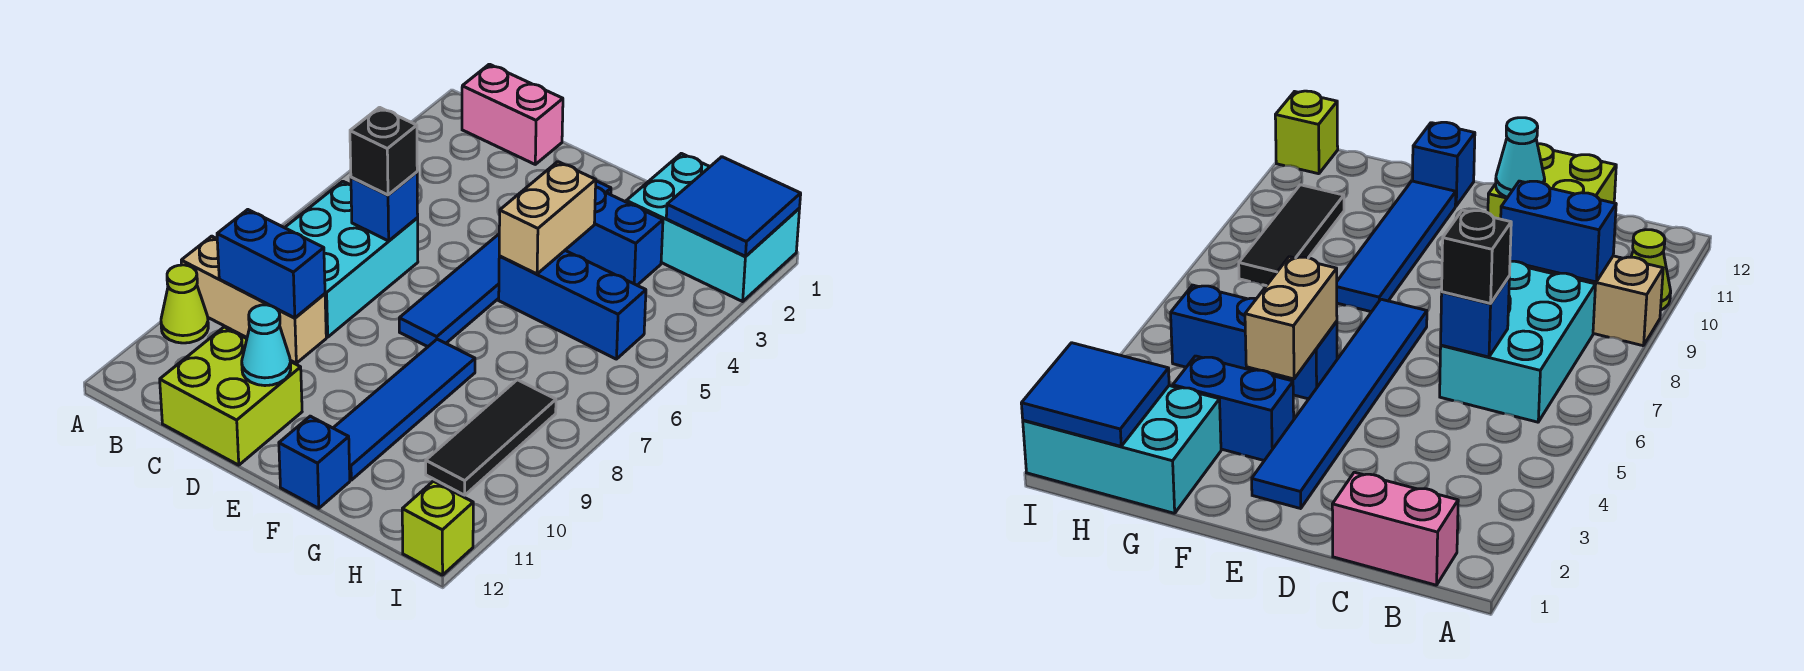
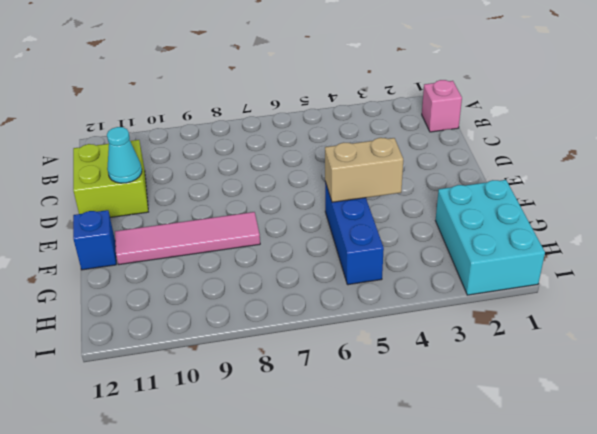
pink 1x1 brick [422,80,462,132] -> pink 1x2 brick [462,64,563,164]
pink 1x4 tile [115,212,260,265] -> blue 1x4 tile [334,339,475,480]
none -> tan 1x3 brick [181,236,326,363]
none -> lime 1x1 cone [161,265,208,343]
none -> cyan 2x3 brick [285,181,418,337]

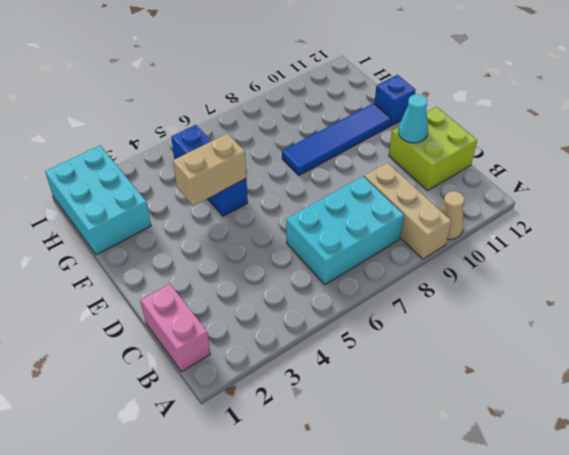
tan 1x1 cone [440,191,464,240] -> lime 1x1 cone [161,265,208,343]
none -> blue 1x6 tile [399,181,611,347]
none -> blue 1x2 brick [565,187,663,285]
none -> black 1x3 tile [426,380,556,495]

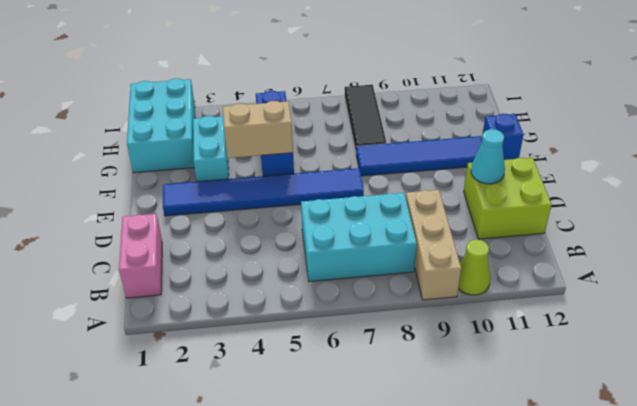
cyan 1x2 brick [193,116,229,182] -> blue 1x2 brick [565,187,663,285]
black 1x3 tile [345,85,386,151] -> black 1x3 tile turned to [426,380,556,495]
none -> lime 1x1 brick [402,481,473,575]
none -> blue 1x2 brick [217,210,325,318]
none -> blue 1x1 brick [351,172,418,241]

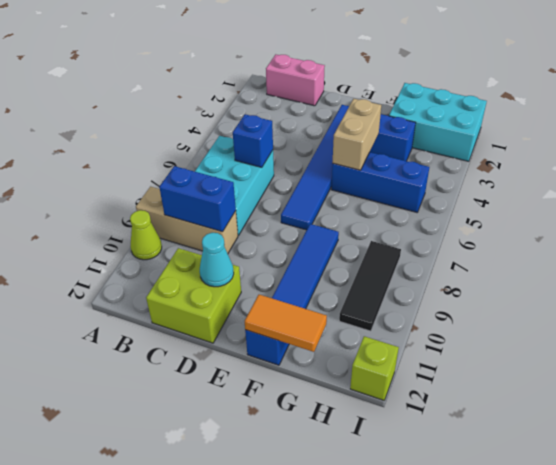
orange 1x2 tile [245,295,327,352] -> none
none -> blue 2x2 tile [666,157,801,256]
none -> black 1x1 brick [350,107,417,195]

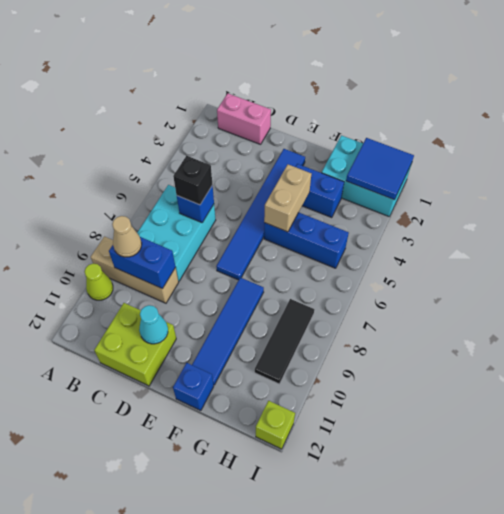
tan 1x1 cone [112,216,142,257] -> none

